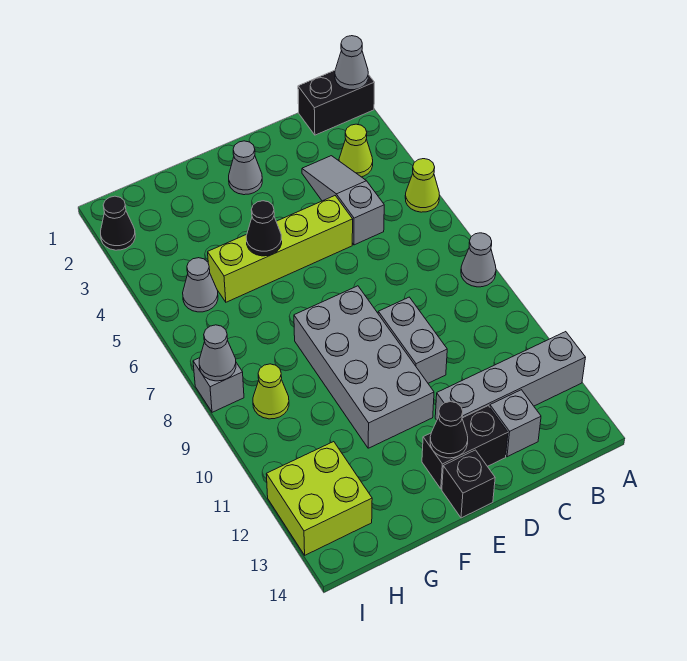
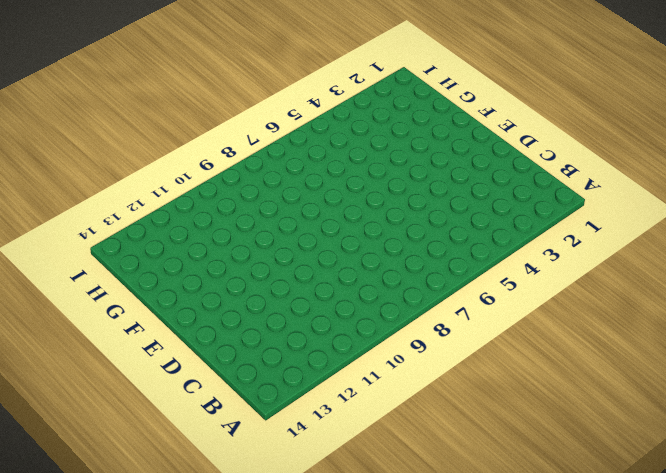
none -> black 1x2 brick [298,70,374,135]
none -> lime 1x1 cone [405,159,439,212]
none -> grey 1x1 cone [461,233,496,287]

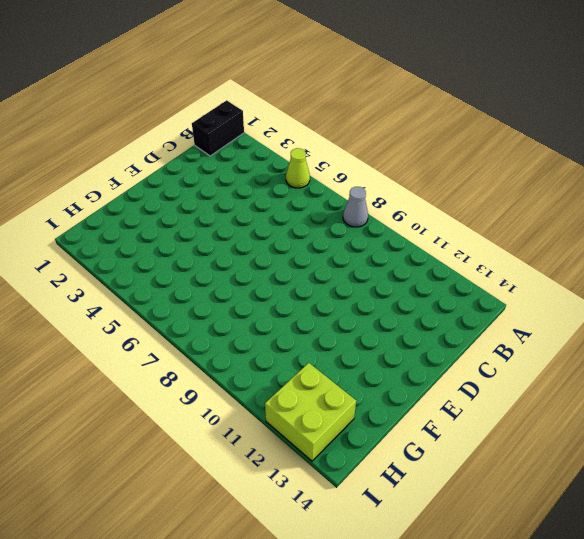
none -> grey 1x4 brick [435,332,586,420]
none -> lime 1x1 cone [339,124,373,177]
none -> grey 1x3 slope [302,156,384,245]

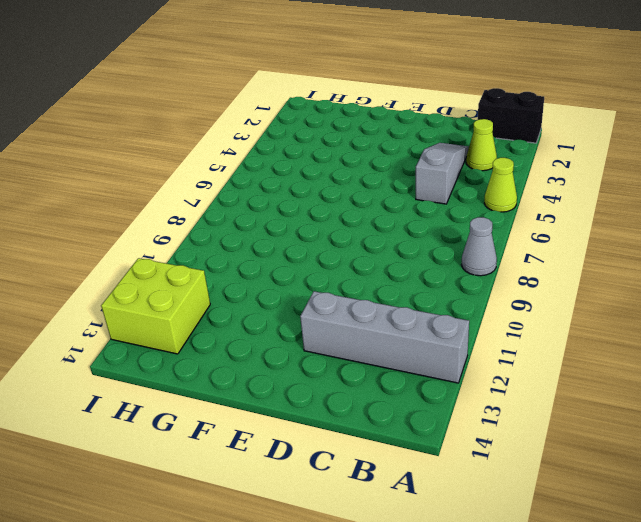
none -> grey 1x1 brick [490,390,541,457]
none -> lime 1x4 brick [208,196,353,302]
none -> grey 1x2 brick [378,297,447,383]

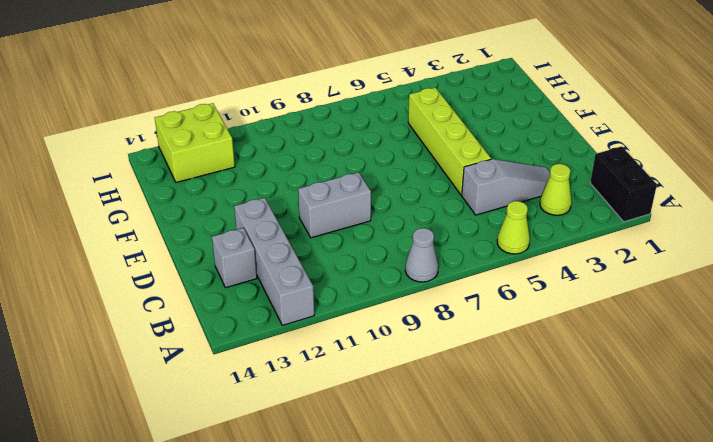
none -> black 1x2 brick [422,406,508,489]
none -> grey 1x1 cone [229,141,262,195]
none -> grey 2x4 brick [294,286,434,448]

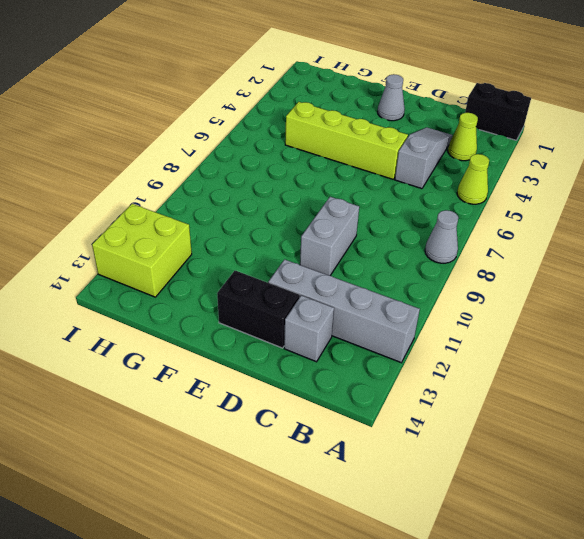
none -> grey 2x4 brick [294,286,434,448]
none -> black 1x1 brick [442,450,495,518]
none -> grey 1x1 cone [183,258,218,312]

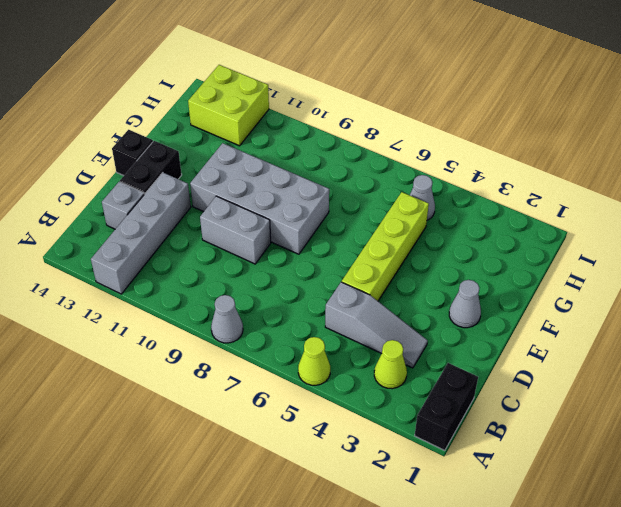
none -> lime 1x1 cone [253,364,289,419]
none -> black 1x1 cone [101,196,135,250]
none -> grey 1x1 brick [193,358,244,412]

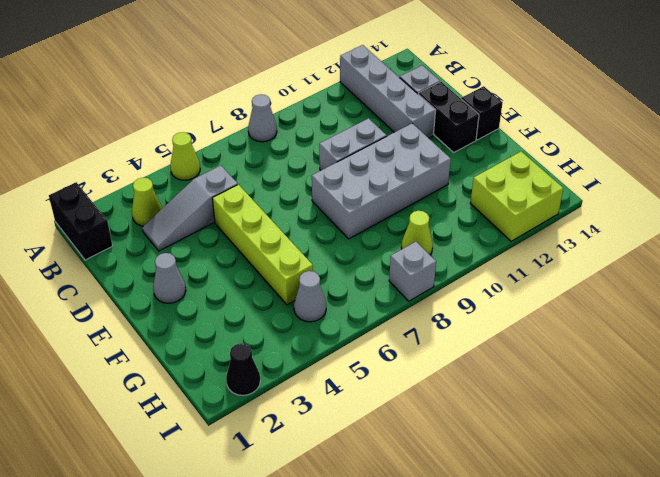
none -> grey 1x1 cone [335,36,368,90]
none -> black 1x1 cone [430,402,468,458]
none -> black 1x1 cone [246,201,282,256]

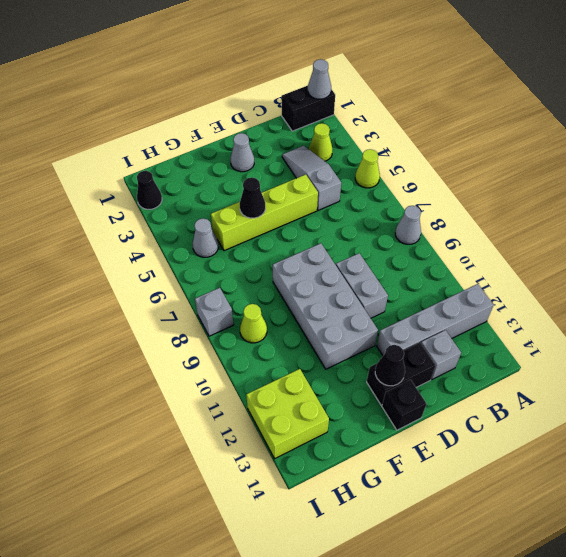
none -> grey 1x1 cone [199,325,236,381]

